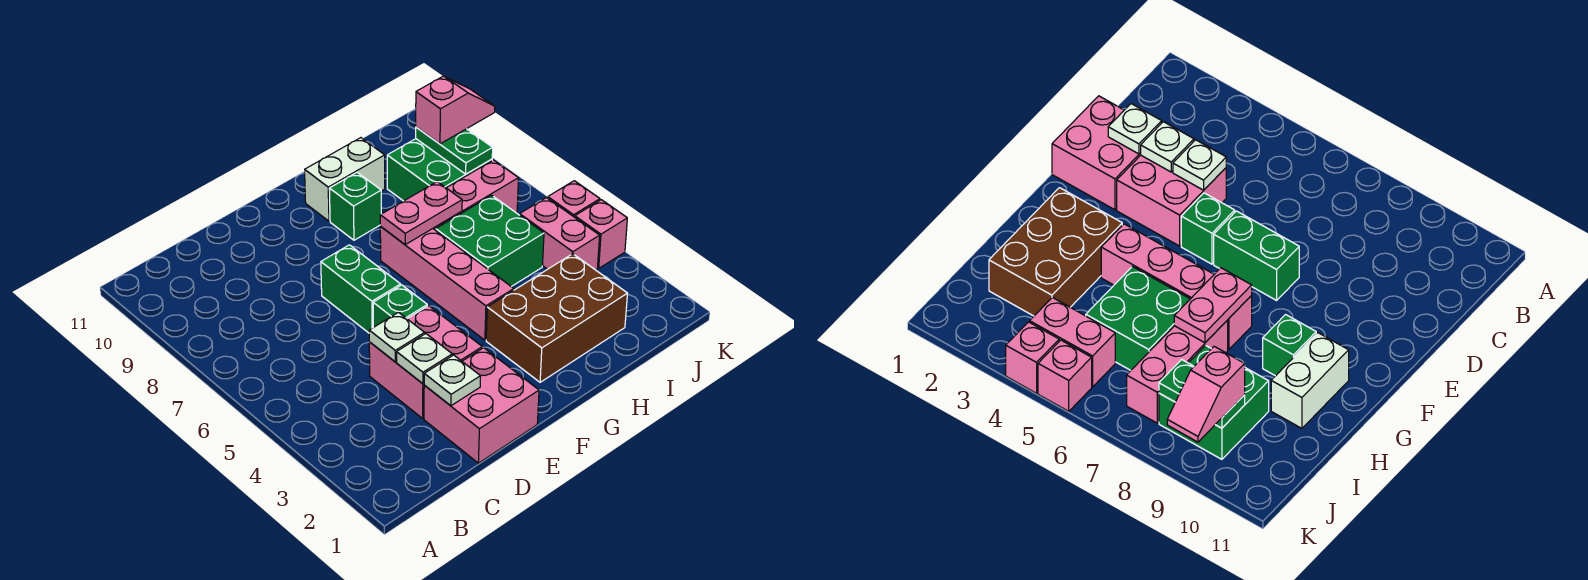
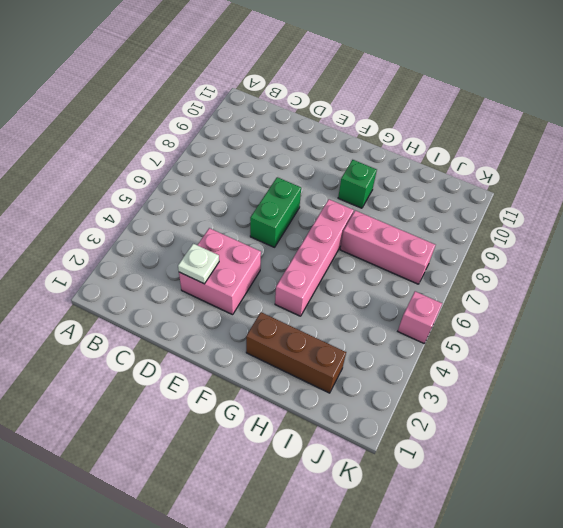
brown 1x3 brick [246,312,346,393] -> brown 2x3 brick [486,254,628,382]
none -> pink 2x2 brick [424,348,539,463]
none -> green 1x1 brick [373,285,427,327]
none -> white 1x2 brick [305,138,385,221]

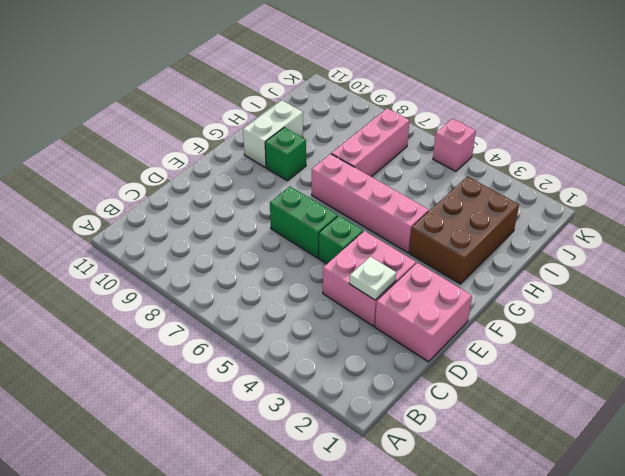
none -> green 2x2 brick [436,195,544,287]
none -> green 2x2 brick [387,139,492,201]
none -> pink 1x2 brick [520,198,600,270]

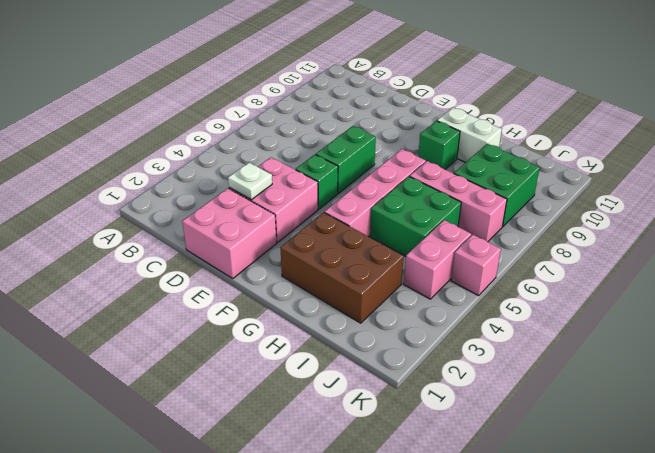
none -> pink 1x1 brick [575,200,627,268]
none -> white 1x1 plate [424,355,481,406]
none -> white 1x1 plate [369,312,425,362]

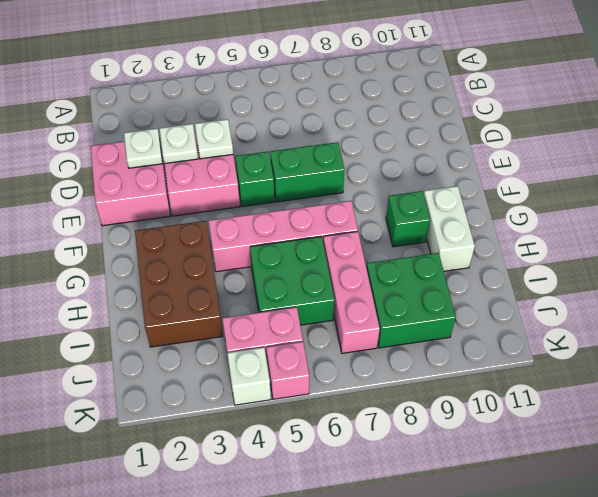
white 1x1 brick [227,347,271,405] -> pink 1x1 brick [575,200,627,268]
none -> pink 1x2 plate [380,182,462,244]
none -> green 1x2 plate [416,127,493,174]
none -> pink 1x2 slope [416,76,495,144]

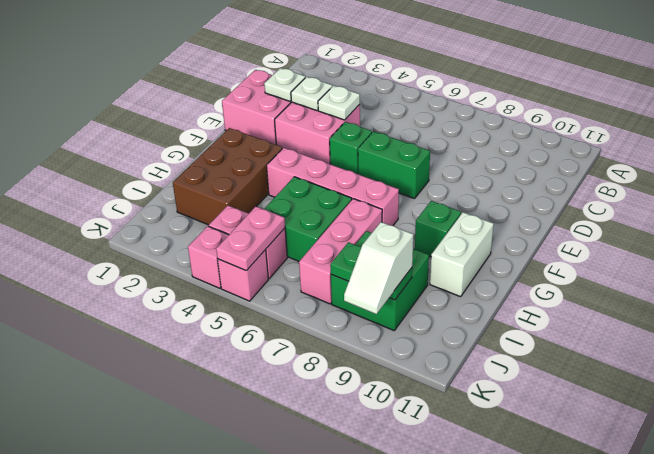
pink 1x2 plate [216,206,285,271] -> pink 1x2 plate moved to [380,182,462,244]
white 1x2 slope [344,222,413,314] -> pink 1x2 slope [416,76,495,144]

